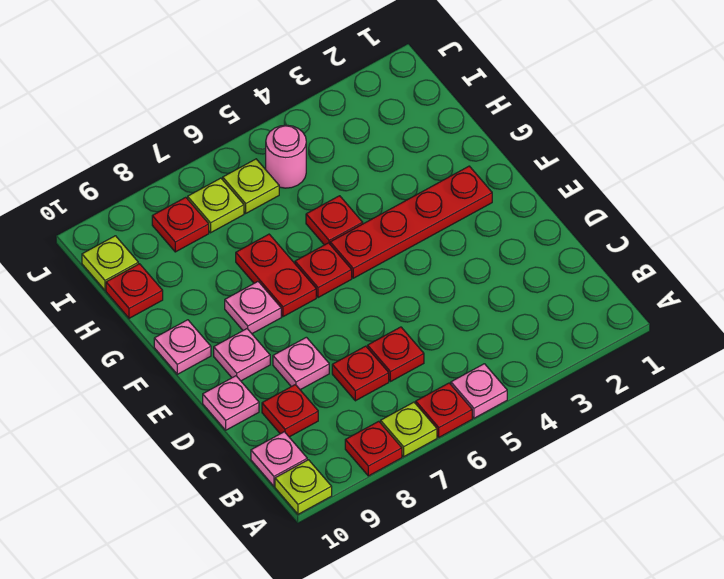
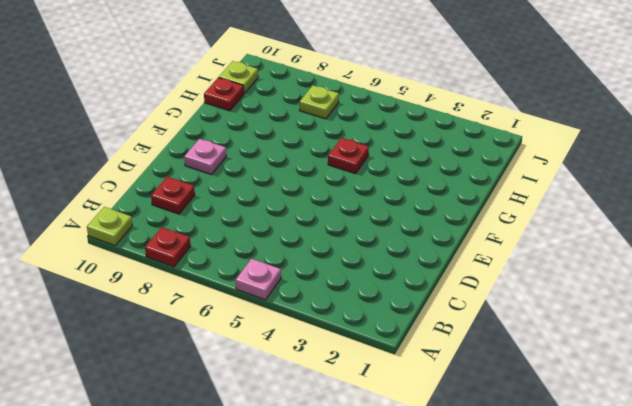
none -> red 1x1 plate [416,383,472,437]
none -> lime 1x1 plate [381,402,437,457]
none -> pink 1x1 plate [251,432,307,486]

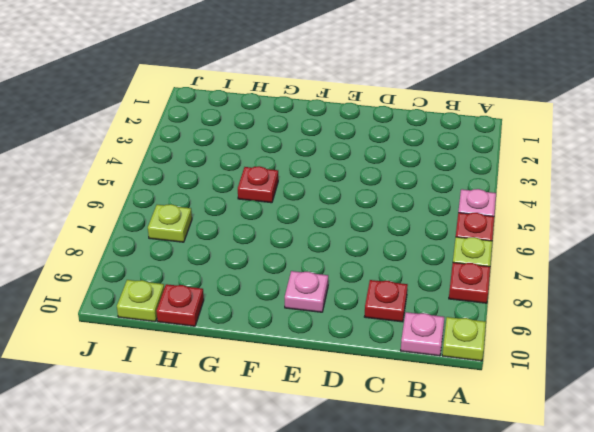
none -> red 1x1 plate [368,327,424,382]
none -> red 1x1 plate [332,346,389,401]
none -> pink 1x1 plate [273,337,329,390]

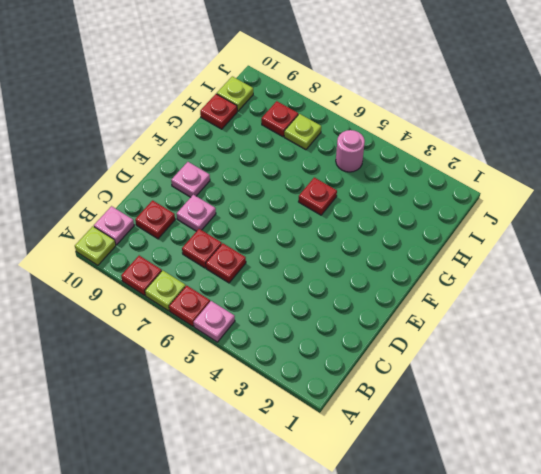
none -> pink 1x1 plate [203,376,259,430]
none -> red 1x4 plate [330,166,492,278]
none -> red 1x1 plate [295,243,352,298]

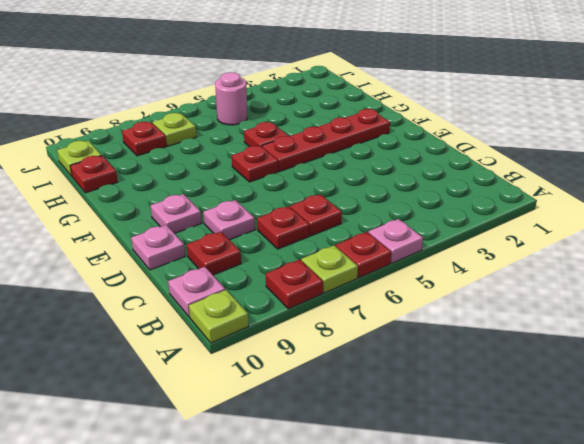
none -> red 1x2 plate [236,234,316,317]
none -> pink 1x1 plate [225,282,281,334]
none -> pink 1x1 plate [154,320,211,374]

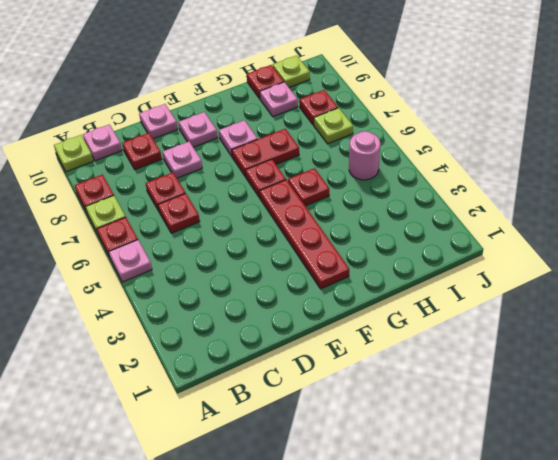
pink 1x1 plate [260,82,298,116] -> pink 1x1 plate moved to [154,320,211,374]
none -> lime 1x1 plate [223,159,279,213]

